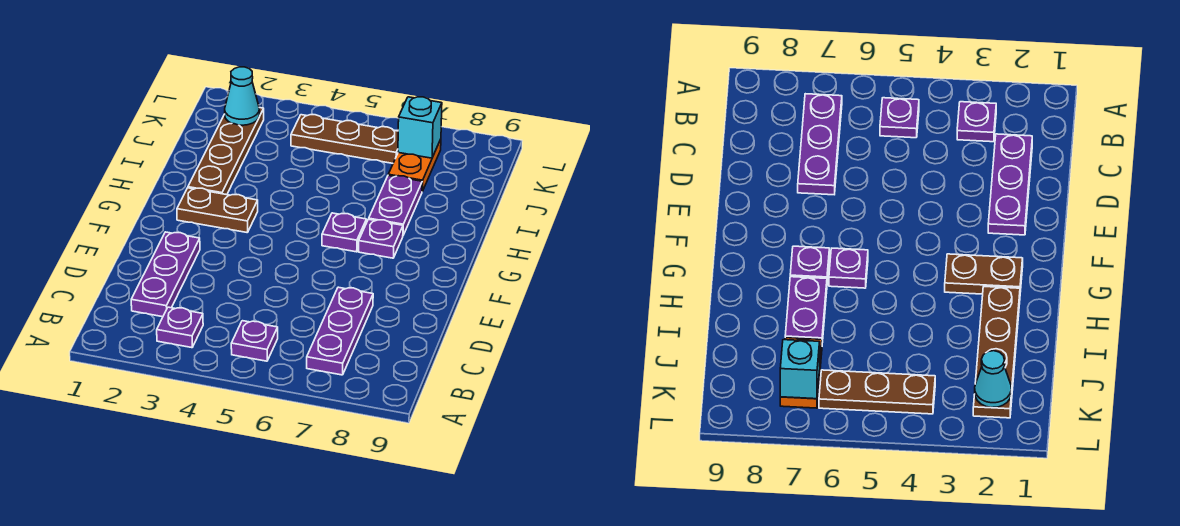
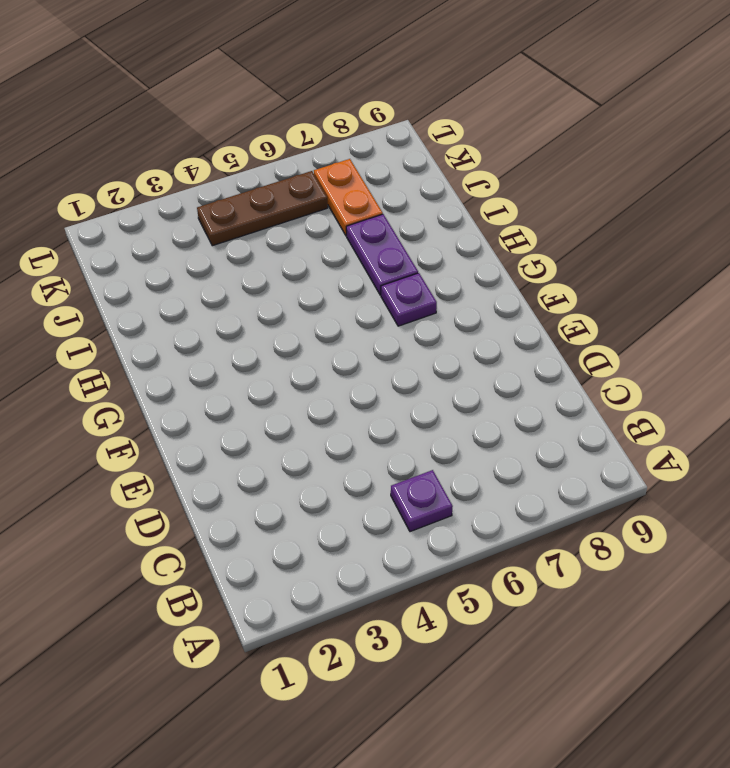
none -> purple 1x1 plate [157,307,203,348]
none -> purple 1x3 plate [307,287,373,375]
none -> purple 1x3 plate [131,232,200,317]

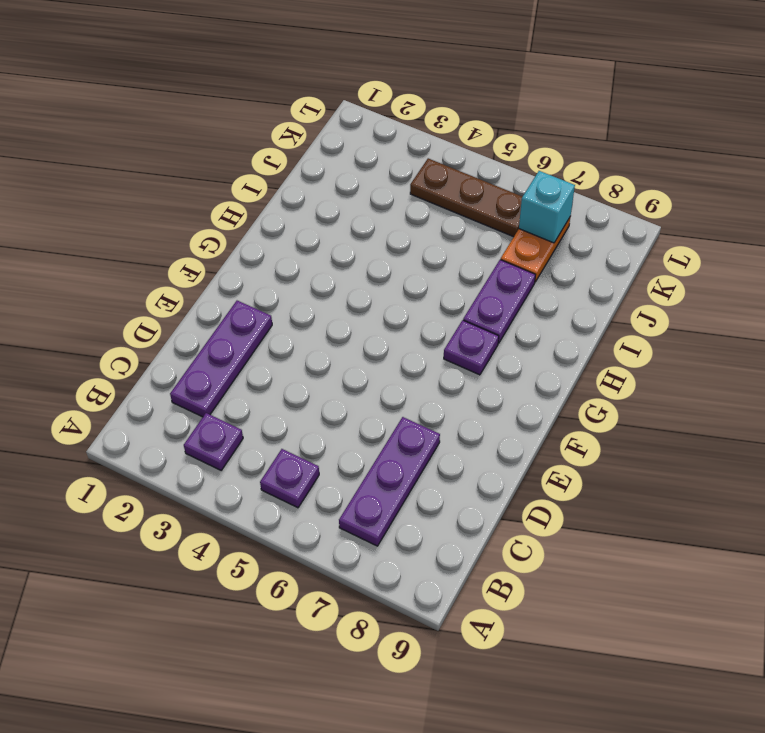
none -> brown 1x2 plate [177,188,258,233]
none -> purple 1x1 plate [322,213,366,252]
none -> brown 1x4 plate [188,108,264,195]

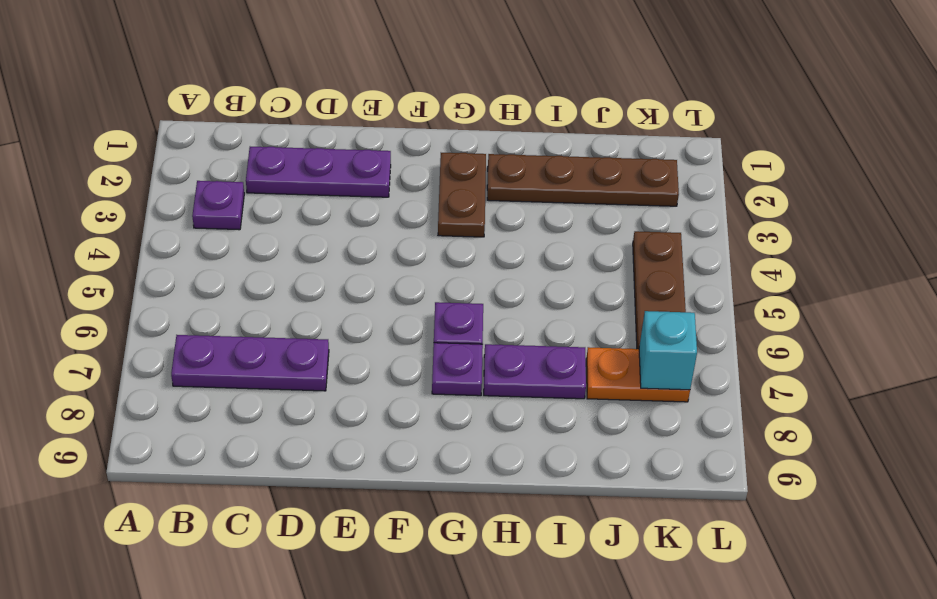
none -> purple 1x1 plate [231,321,278,361]
none -> cyan 1x1 cone [225,67,260,125]

